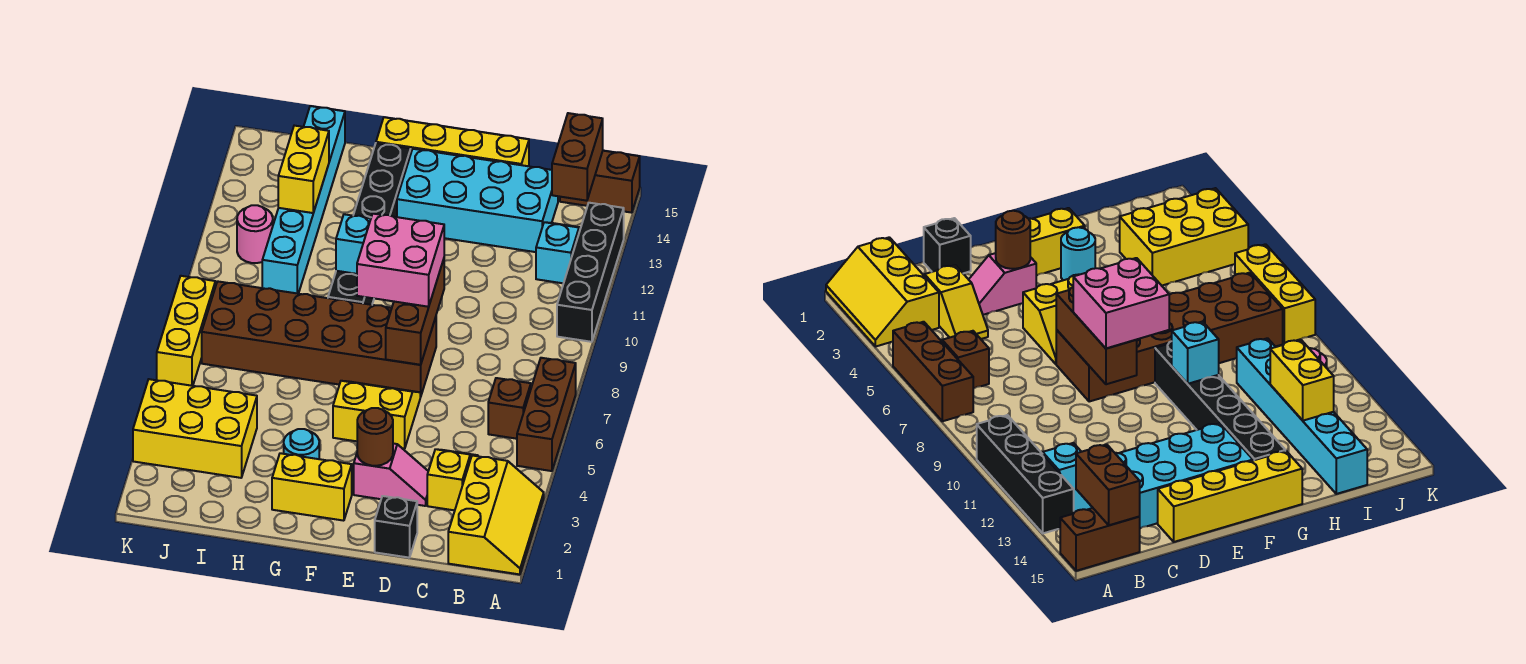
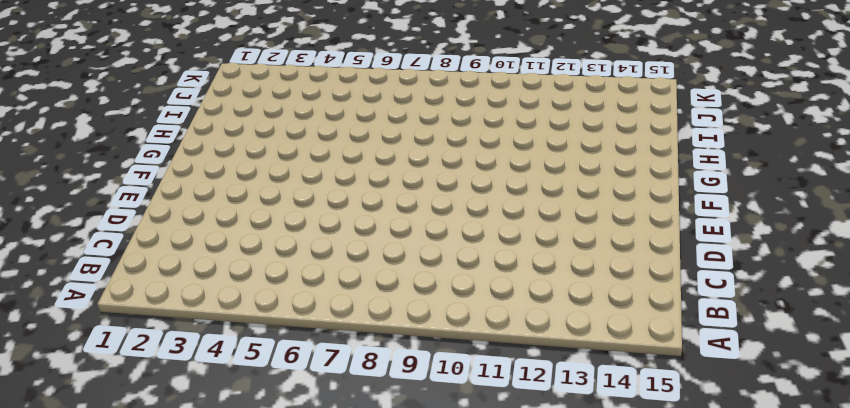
none -> yellow 2x3 slope [448,456,544,574]
none -> brown 1x3 brick [517,358,576,471]
none -> black 1x4 brick [557,203,624,342]

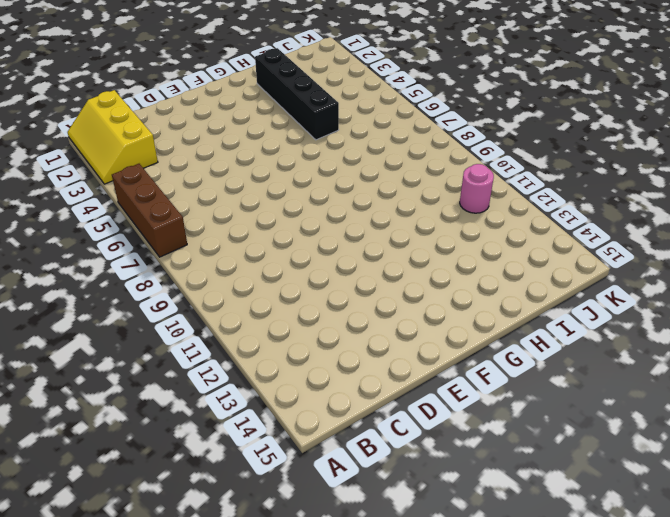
black 1x4 brick [255,48,339,140] -> black 1x4 brick moved to [557,203,624,342]
none -> brown 1x2 brick [560,151,640,213]
none -> brown 1x1 brick [488,378,531,439]
none -> cyan 1x2 slope [536,222,581,283]

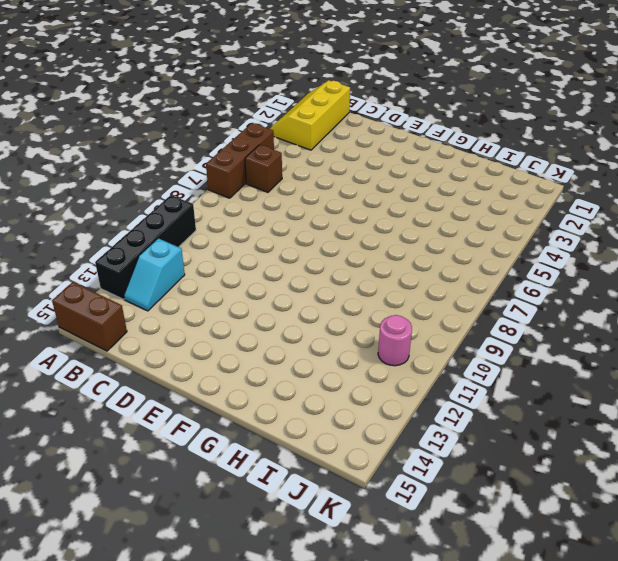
none -> yellow 1x2 slope [427,449,478,510]
none -> cyan 2x4 brick [397,149,558,252]
none -> black 1x1 brick [375,496,417,558]

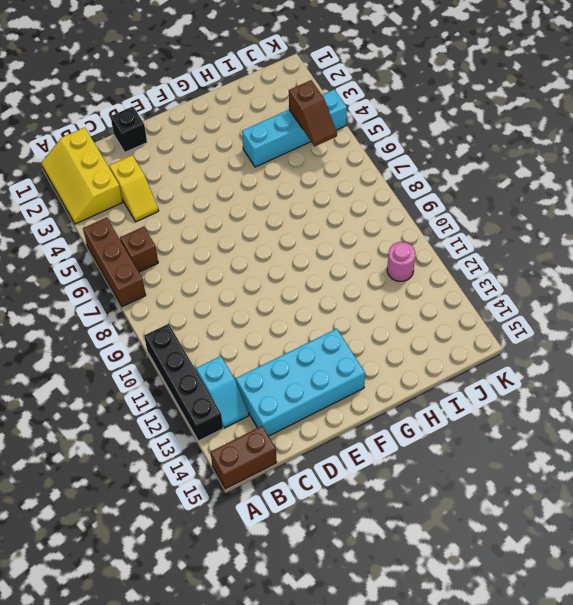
cyan 1x4 brick [242,89,347,167] -> yellow 2x3 brick [133,379,257,478]
brown 1x2 slope [289,80,337,146] -> none
none -> pink 1x2 slope [354,443,428,506]
none -> yellow 1x4 brick [376,117,529,166]
none -> yellow 2x2 slope [333,381,420,449]

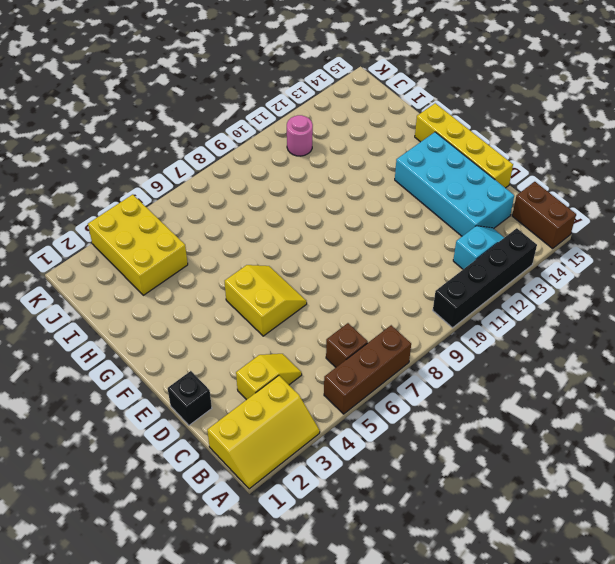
none -> pink 1x2 slope [354,443,428,506]
none -> brown 2x6 brick [202,281,436,397]
none -> yellow 1x2 brick [272,453,352,521]

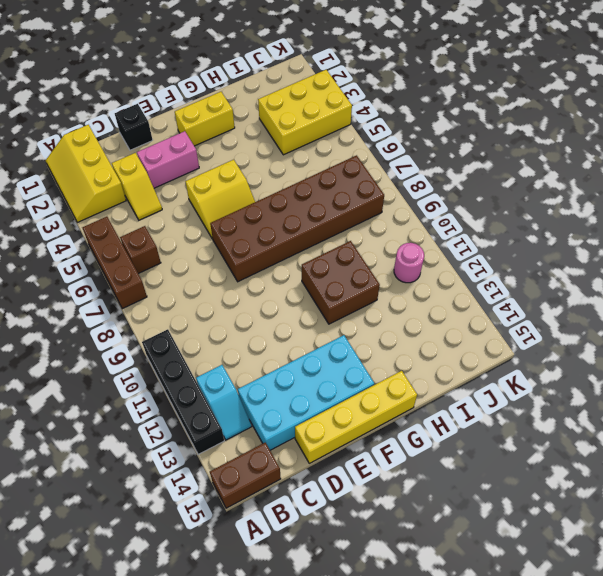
pink 1x2 brick [137,131,199,188] -> pink 1x2 slope [354,443,428,506]
brown 2x2 brick [302,241,380,324] -> black 1x6 brick [328,143,411,305]
none -> cyan 1x1 round brick [284,429,319,459]
none -> cyan 1x6 brick [262,106,345,294]
none -> yellow 1x3 brick [157,276,215,386]

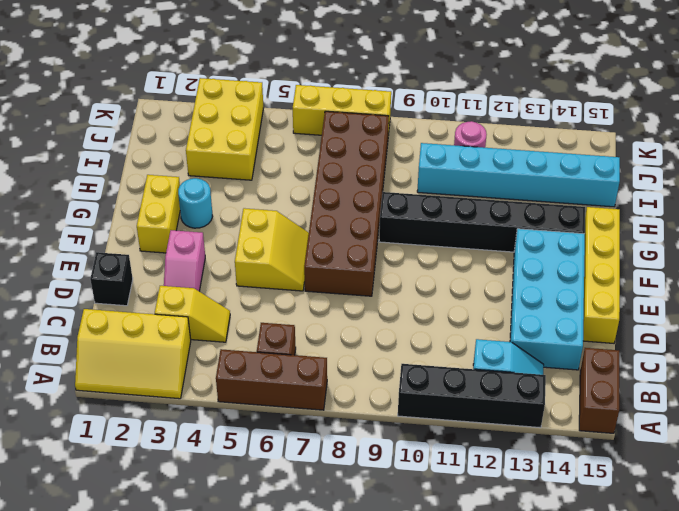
none -> brown 1x2 brick [552,113,603,201]
none -> brown 1x1 round brick [357,408,393,466]
none -> brown 1x3 brick [386,259,444,365]

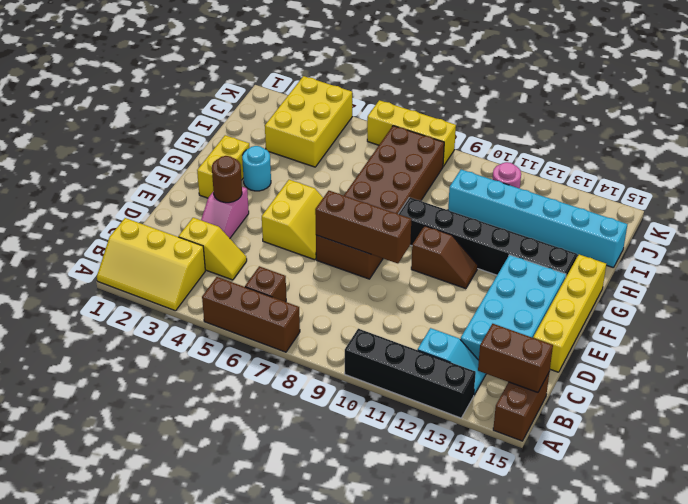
brown 1x2 slope [411,226,478,289] -> none
none -> black 1x1 brick [375,496,417,558]
none -> cyan 1x1 brick [336,214,371,274]
none -> yellow 1x2 brick [278,126,329,213]

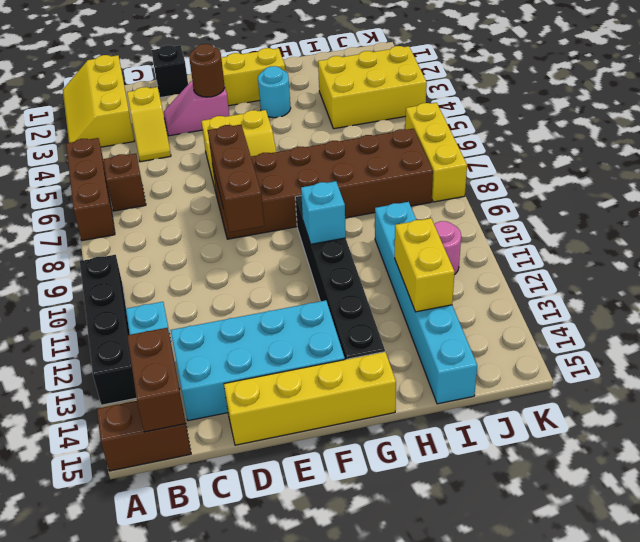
none -> pink 2x2 brick [357,214,444,307]

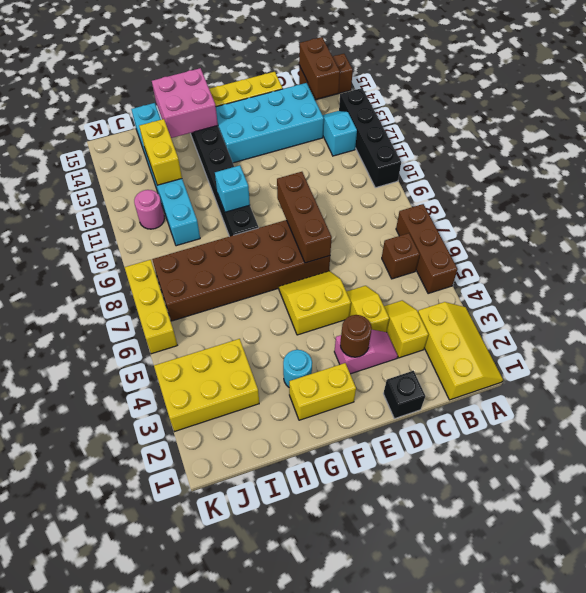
yellow 1x2 slope [346,286,389,332] -> none
pink 2x2 brick [152,68,218,138] -> pink 2x2 brick moved to [357,214,444,307]

